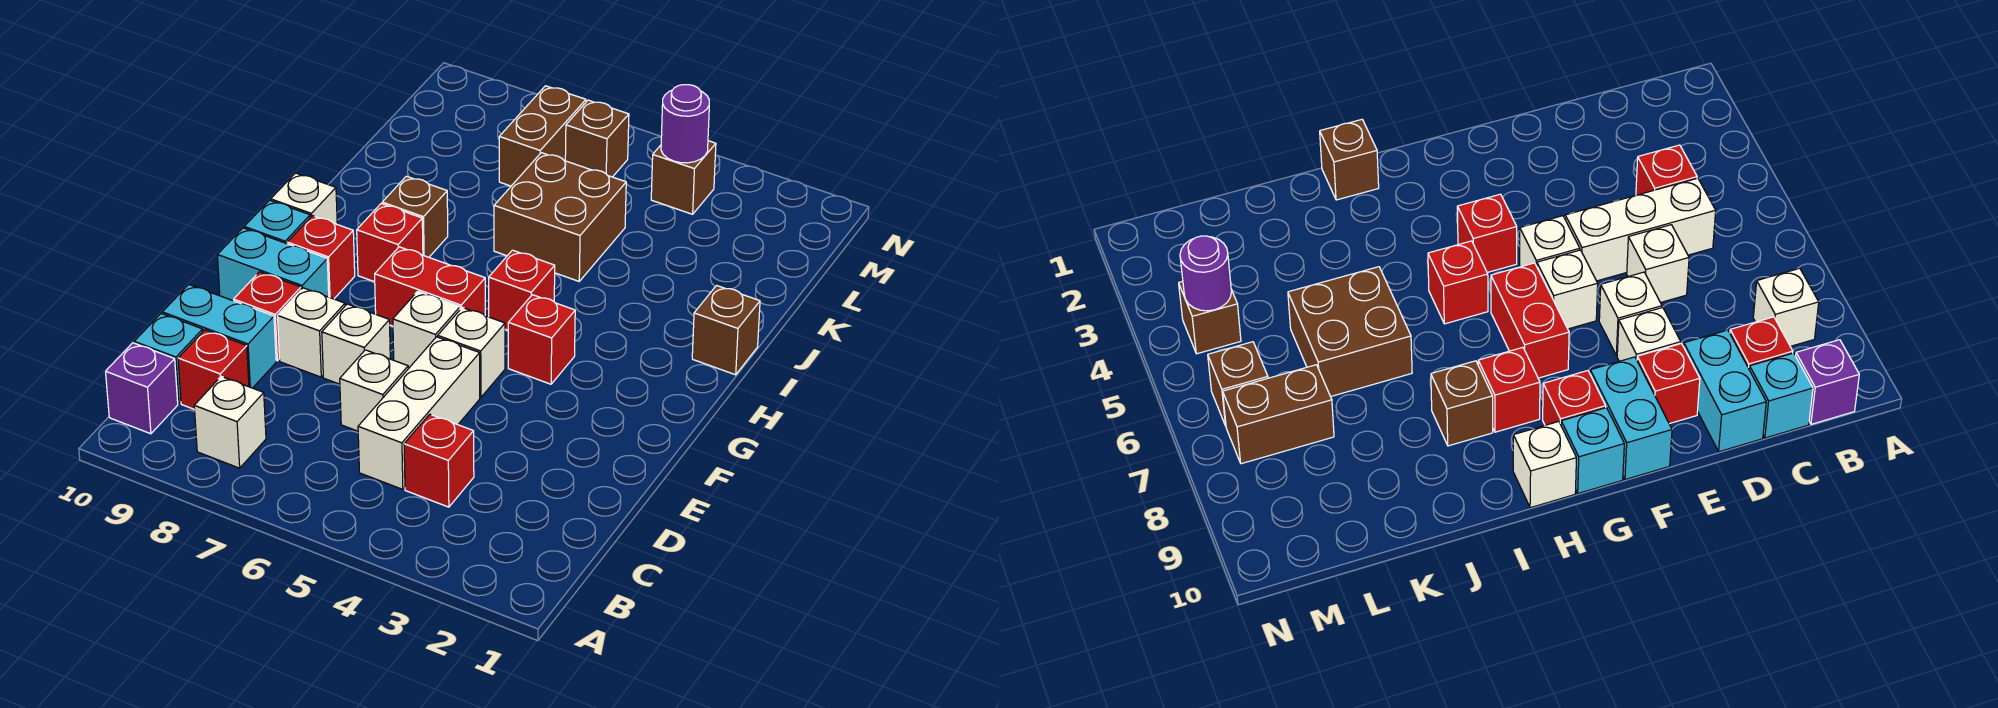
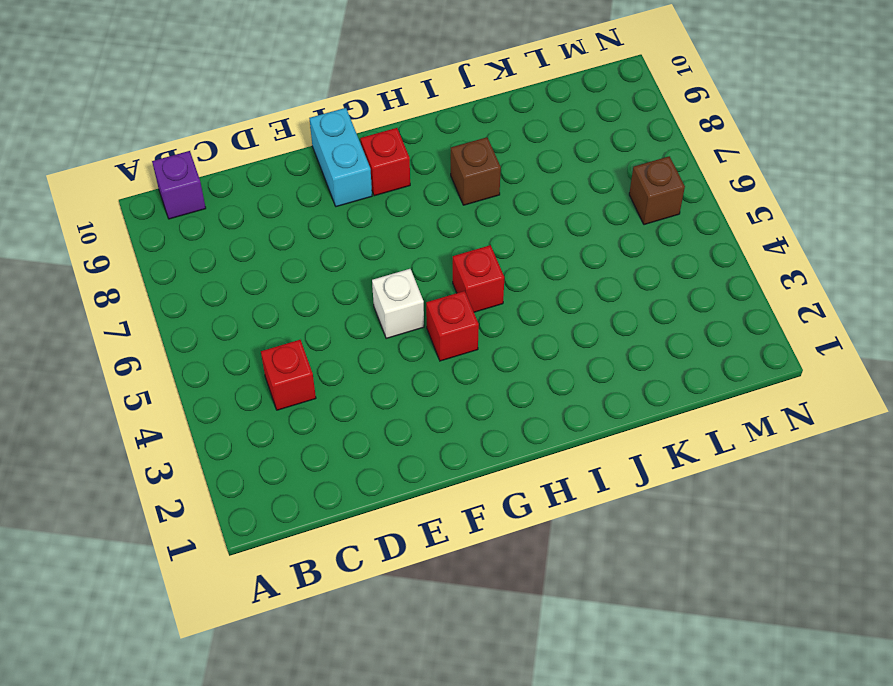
none -> white 1x1 brick [194,376,266,468]
none -> white 1x3 brick [358,337,480,489]
none -> red 1x1 brick [178,330,249,410]

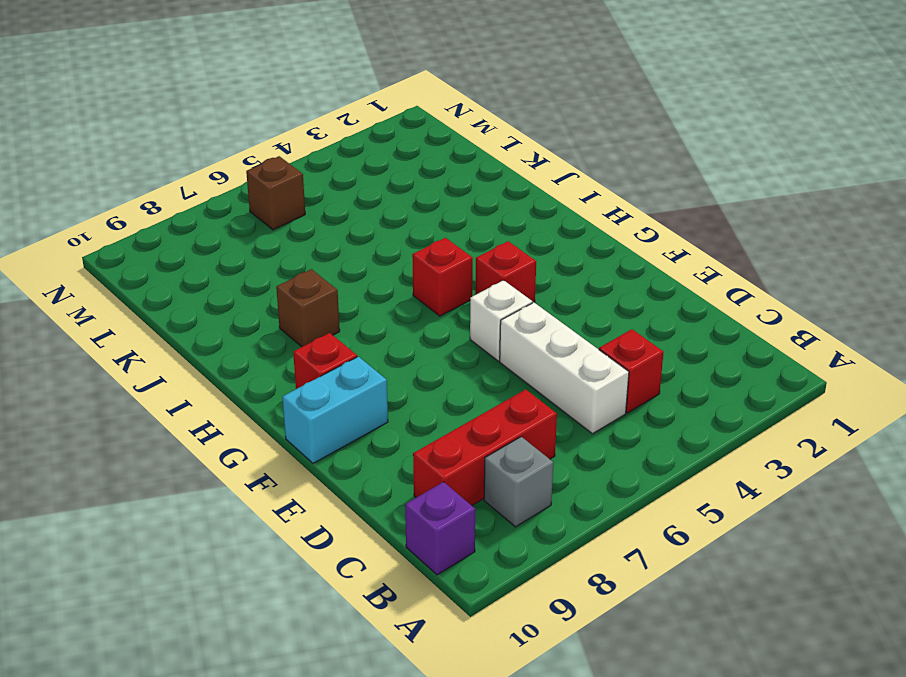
grey 1x1 brick [484,437,553,527] -> white 1x1 brick [194,376,266,468]
red 1x3 brick [413,389,557,506] -> red 1x1 brick [178,330,249,410]
none -> cyan 1x1 brick [134,313,203,403]
none -> white 1x1 brick [340,350,408,431]
none -> cyan 1x2 brick [162,285,276,388]

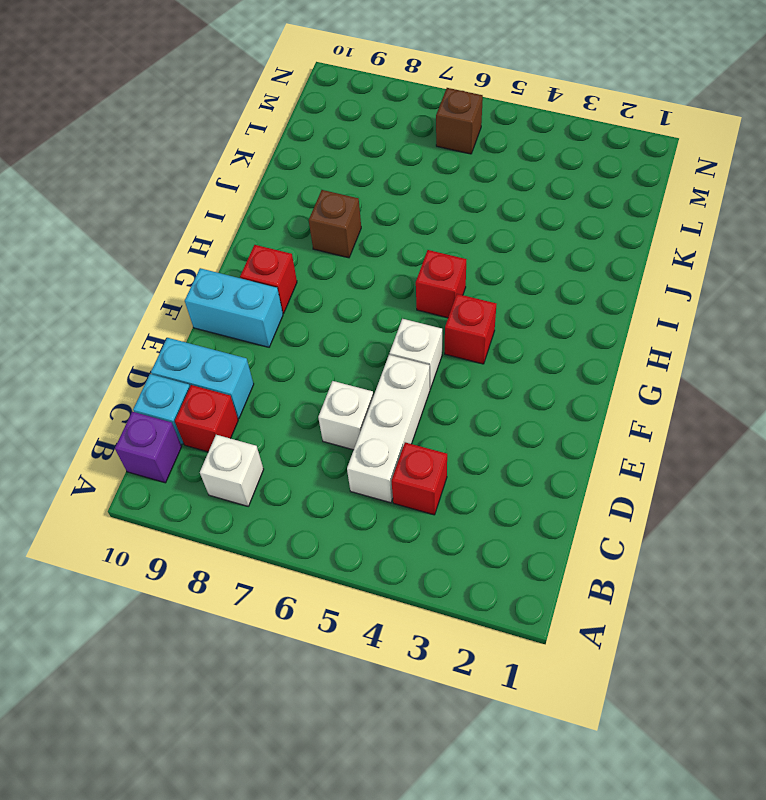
none -> white 1x1 brick [322,304,390,384]
none -> white 1x1 brick [278,288,345,377]
none -> red 1x1 brick [234,272,301,361]

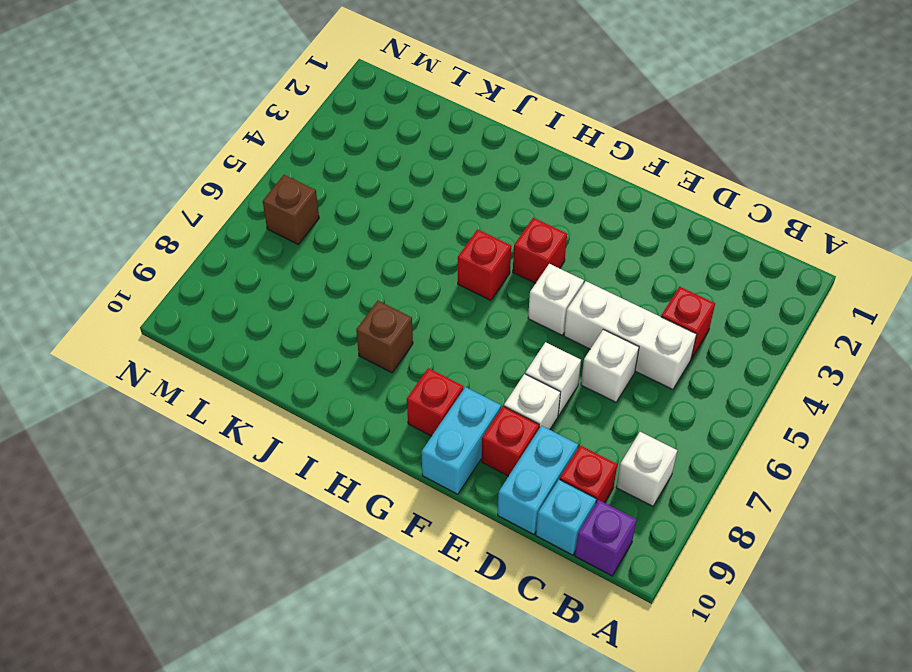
none -> white 1x1 brick [393,291,460,369]
none -> red 1x2 brick [375,247,485,326]
none -> cyan 1x1 brick [244,200,310,244]

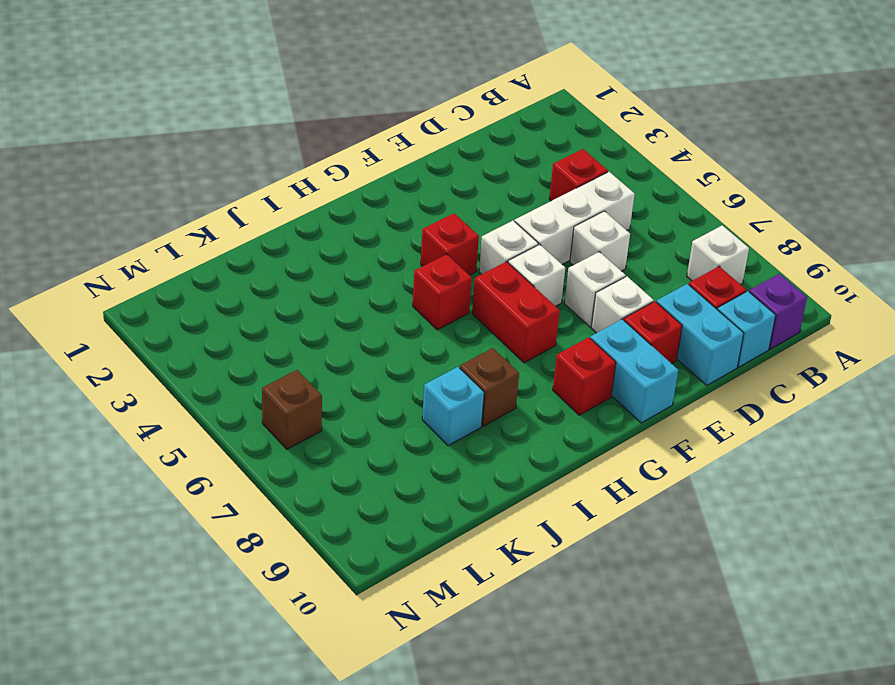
cyan 1x1 brick [422,367,484,446] -> cyan 1x1 brick moved to [244,200,310,244]
none -> red 1x1 brick [357,204,423,282]
none -> white 1x1 brick [271,173,337,224]
none -> brown 1x1 brick [692,286,760,375]

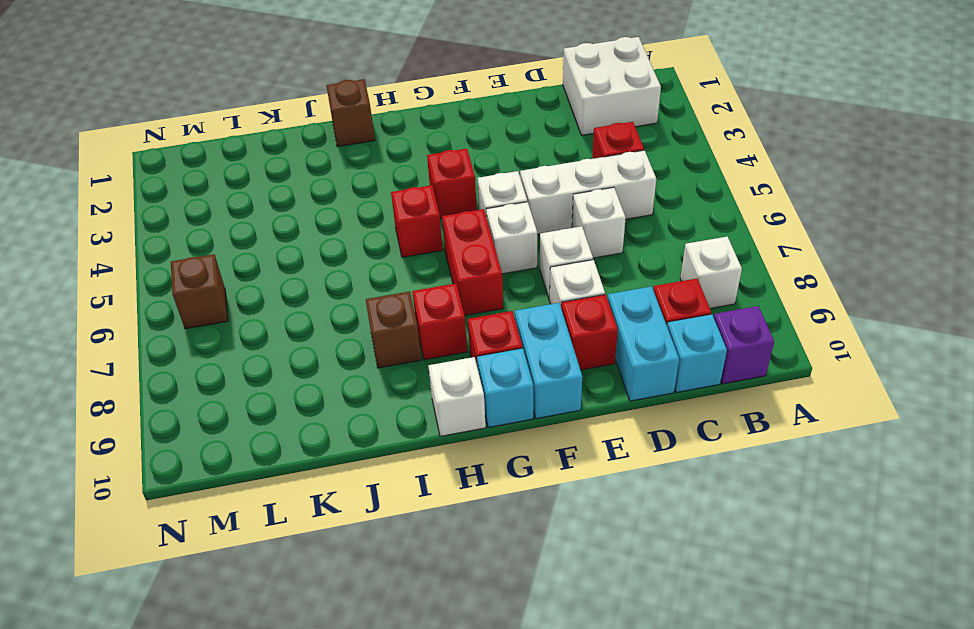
white 2x2 brick [563,37,661,135] -> none
none -> brown 2x2 brick [494,153,626,281]
none -> brown 1x2 brick [499,86,586,186]
none -> brown 1x1 brick [651,141,716,214]

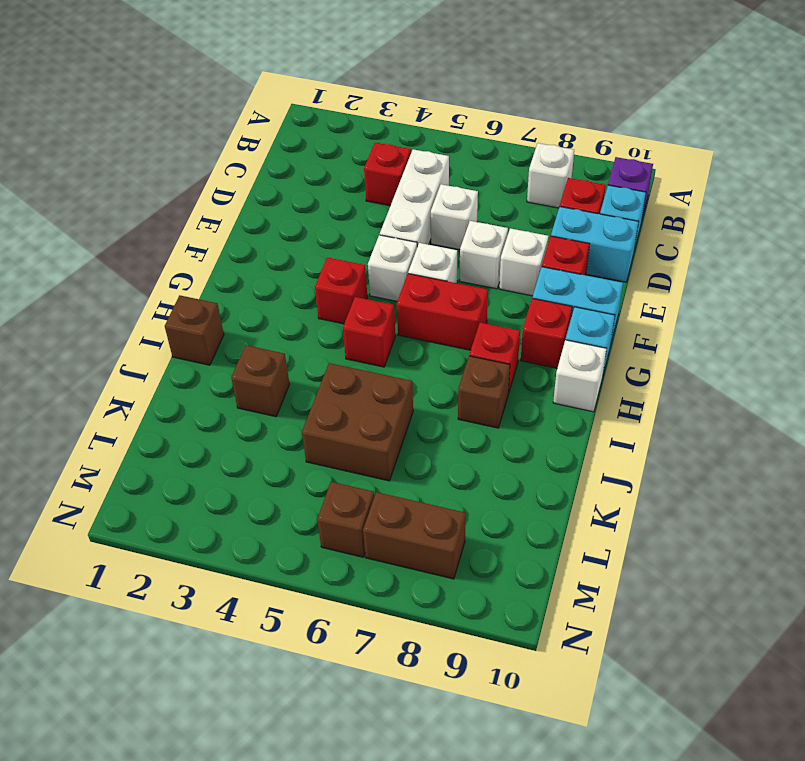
brown 1x1 brick [231,345,290,417] -> brown 1x1 brick moved to [651,141,716,214]
brown 1x2 brick [363,492,466,579] -> brown 1x2 brick turned to [499,86,586,186]
none -> purple 1x1 round brick [661,85,709,163]

